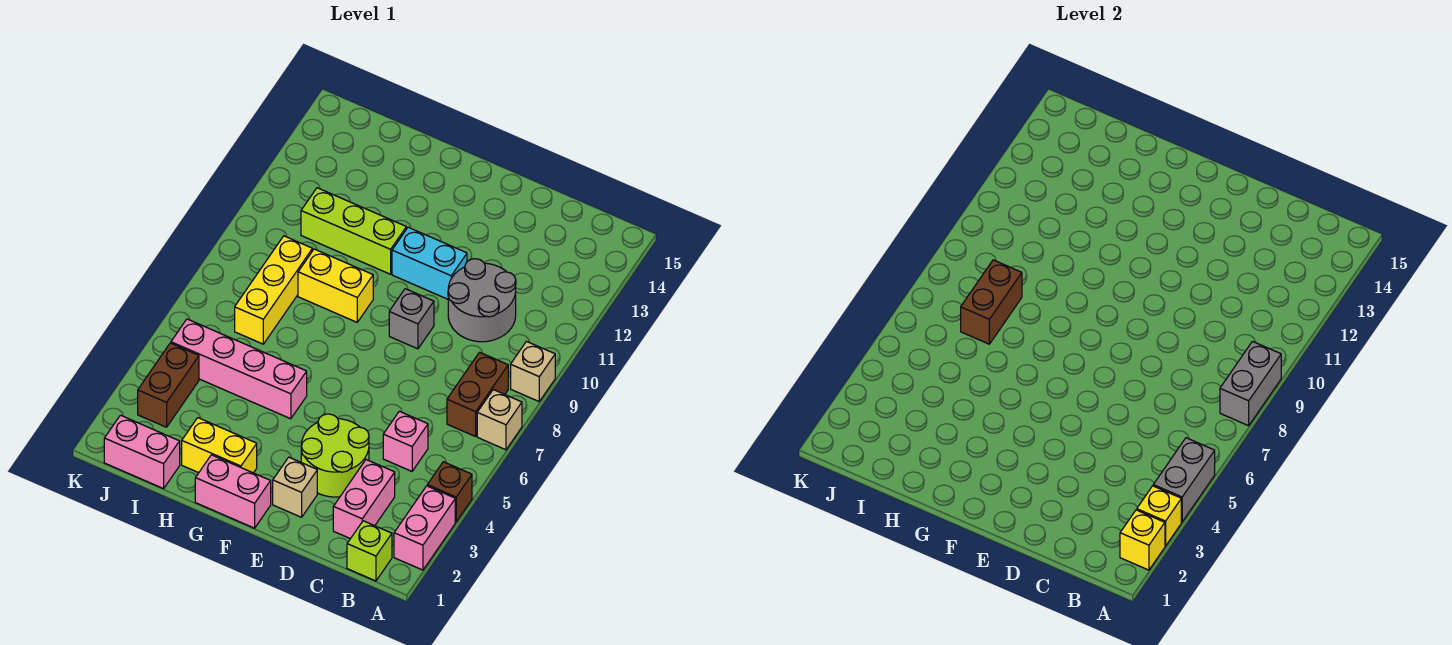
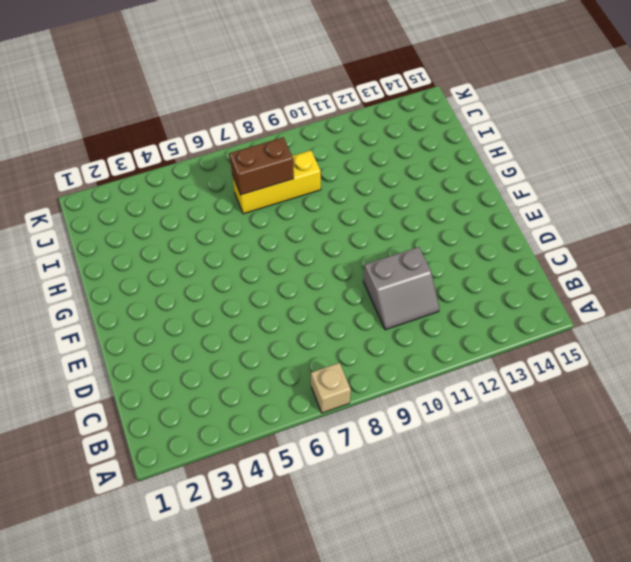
grey 2x2 slope [363,247,439,330] -> grey 2x2 round brick [448,259,516,342]
none -> pink 1x2 brick [394,486,455,570]
none -> brown 1x1 brick [427,462,472,522]
none -> tan 1x1 brick [511,342,555,401]

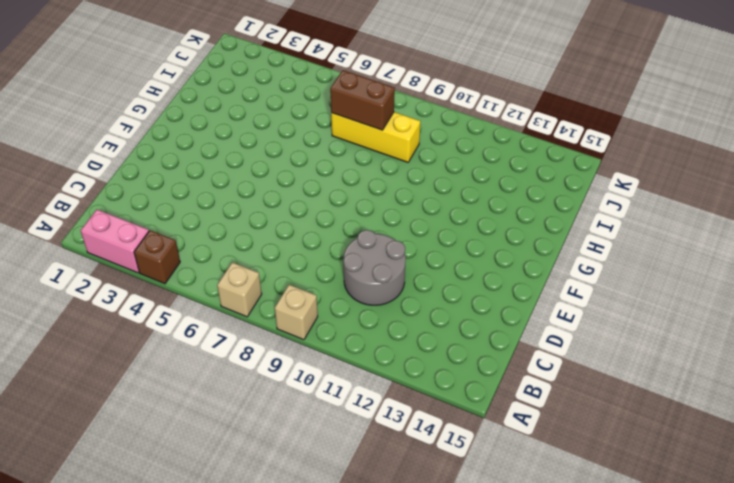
none -> lime 1x1 brick [347,521,392,581]
none -> brown 1x2 brick [447,352,508,436]
none -> pink 1x2 brick [333,460,395,539]

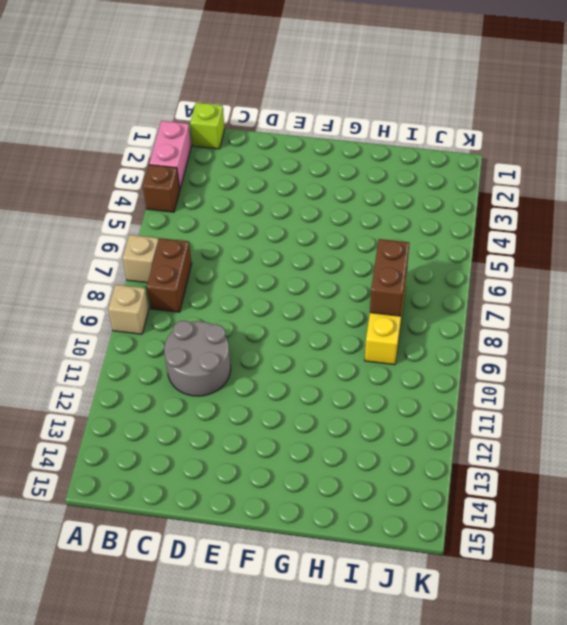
none -> pink 1x2 brick [333,460,395,539]
none -> pink 1x1 brick [383,411,428,471]
none -> lime 2x2 round brick [301,414,369,497]

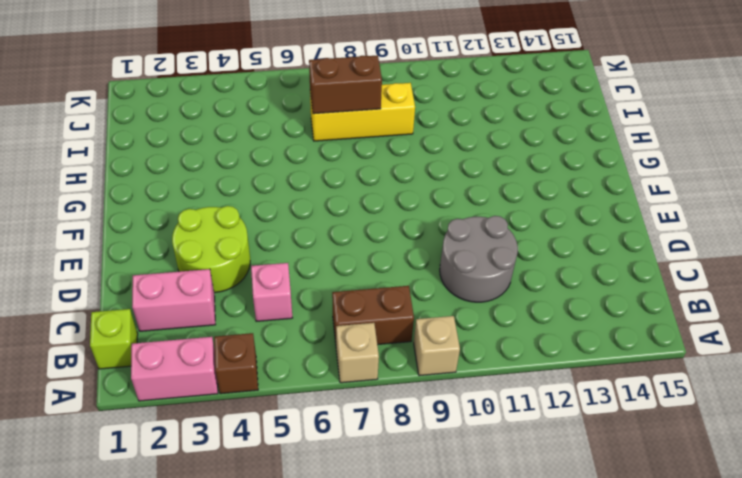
none -> tan 1x1 brick [273,457,317,517]
none -> grey 1x1 brick [389,289,434,349]
none -> cyan 1x2 brick [392,227,467,299]

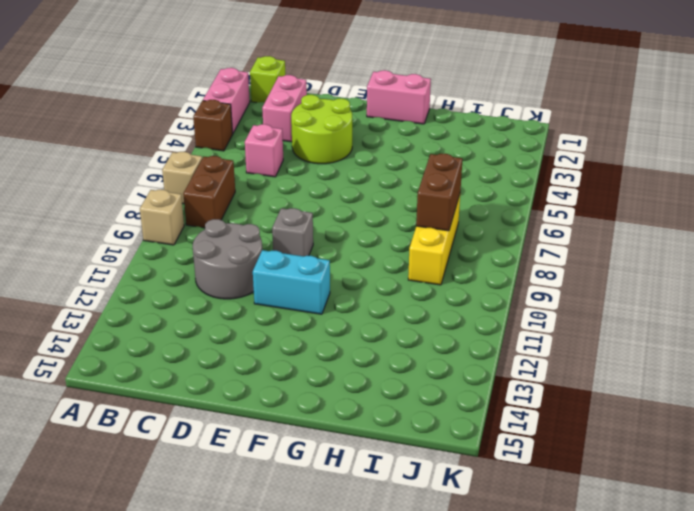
none -> tan 1x1 brick [273,457,317,517]
none -> yellow 1x2 brick [182,418,257,473]
none -> pink 1x4 brick [171,319,307,419]

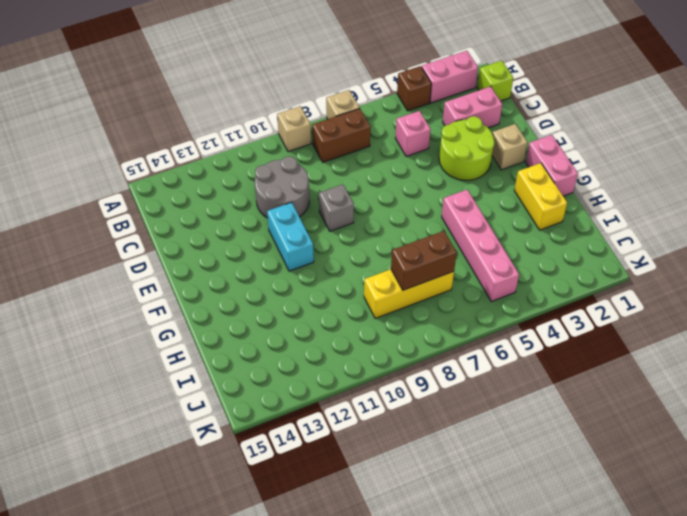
none -> yellow 1x2 brick [298,249,373,322]
none -> lime 1x3 brick [301,188,406,274]
none -> pink 1x2 brick [104,415,180,489]

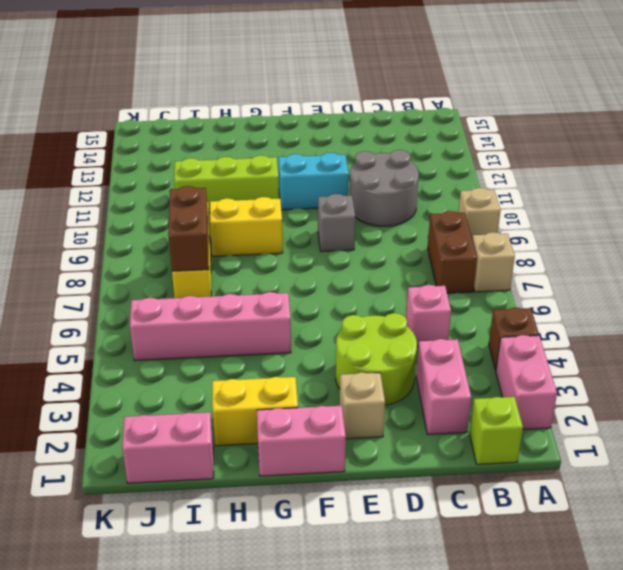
none -> brown 1x2 brick [138,343,199,427]
none -> yellow 1x1 brick [1120,510,1165,570]
none -> yellow 1x1 brick [1137,486,1181,546]

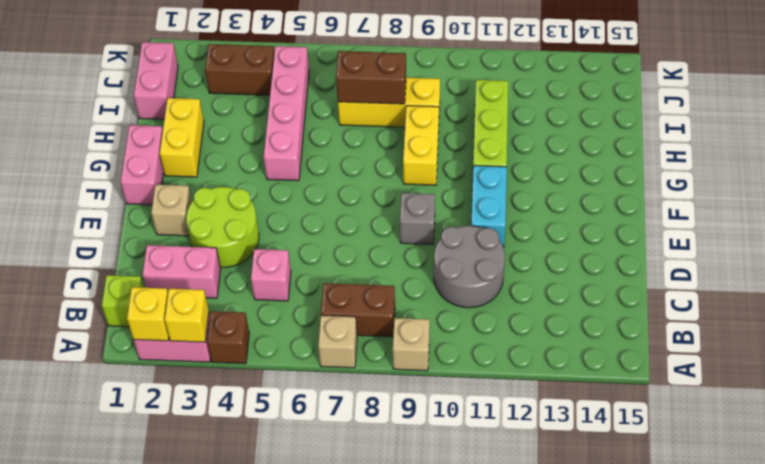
none -> grey 1x2 brick [1153,438,1215,522]
none -> grey 1x2 brick [1220,342,1281,426]

